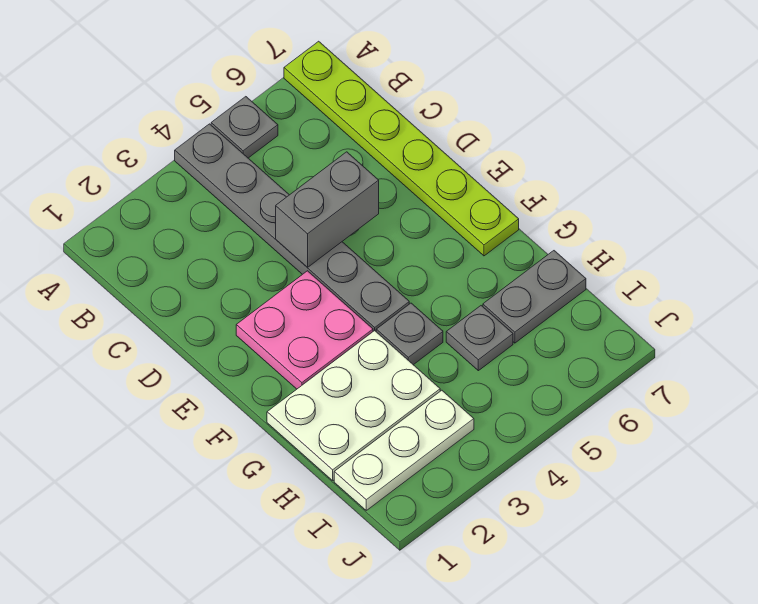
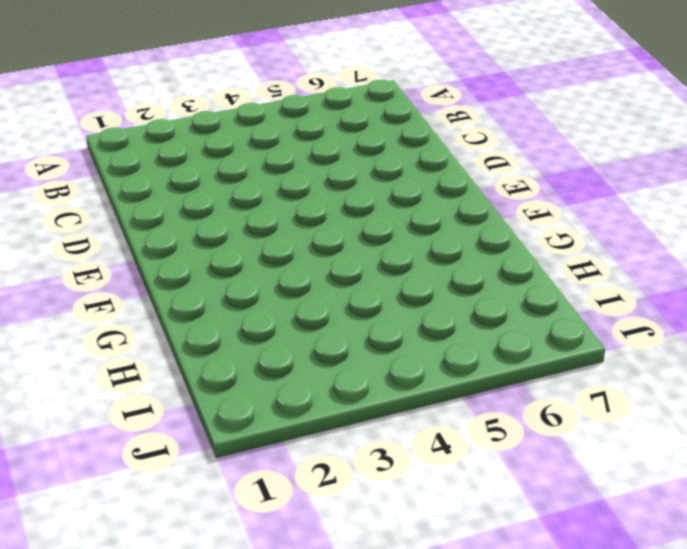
none -> grey 1x6 plate [175,124,409,331]
none -> grey 1x1 plate [211,97,278,158]

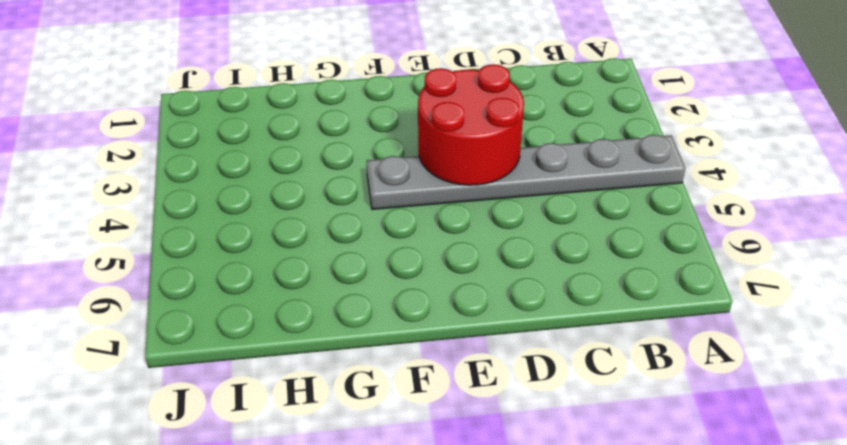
red 2x2 round brick [418,64,524,185] -> grey 1x2 brick [276,152,379,267]
none -> grey 1x1 plate [211,97,278,158]
none -> lime 1x6 plate [284,41,519,256]

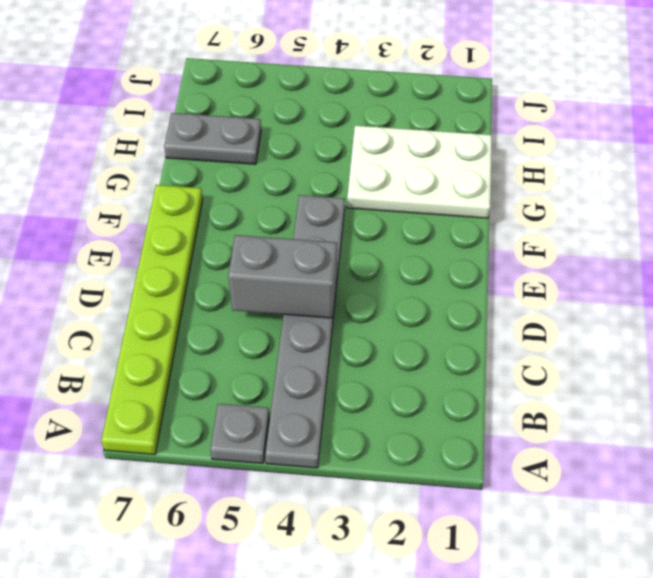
none -> pink 2x2 plate [236,271,373,389]
none -> grey 1x1 plate [376,303,443,365]

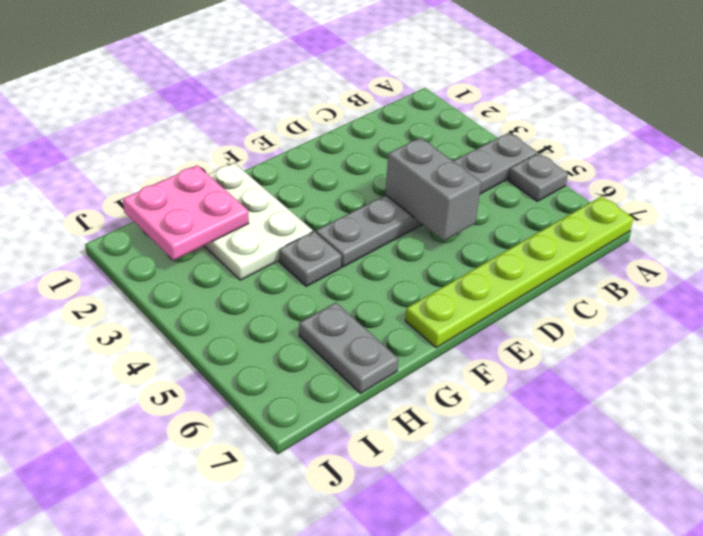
pink 2x2 plate [123,165,249,260] -> pink 2x2 plate moved to [236,271,373,389]
none -> grey 1x1 plate [446,306,513,371]
none -> white 1x3 plate [334,390,474,510]

